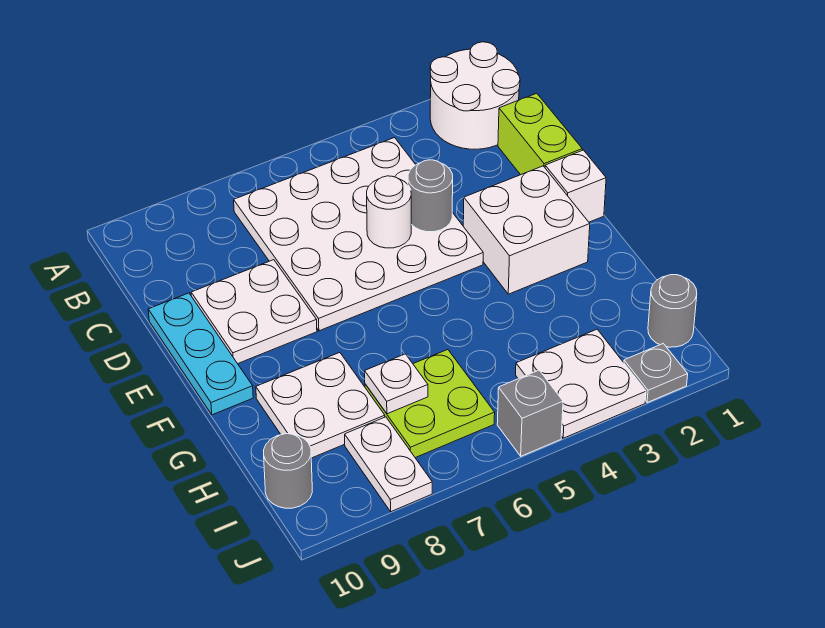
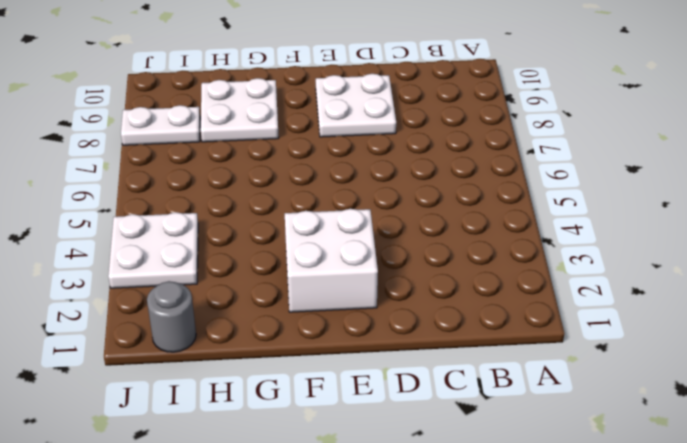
none -> white 2x2 round brick [430,42,520,149]
none -> white 4x4 plate [234,138,483,331]
none -> lime 1x2 brick [498,93,582,175]

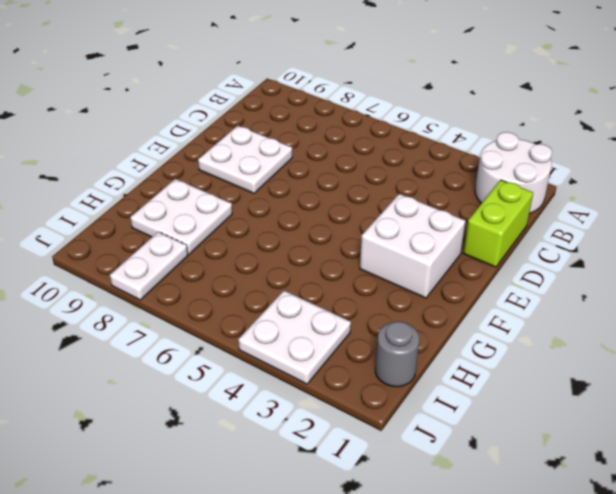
none -> white 4x4 plate [234,138,483,331]
none -> cyan 1x3 plate [148,293,253,415]
none -> white 1x1 brick [545,150,606,222]

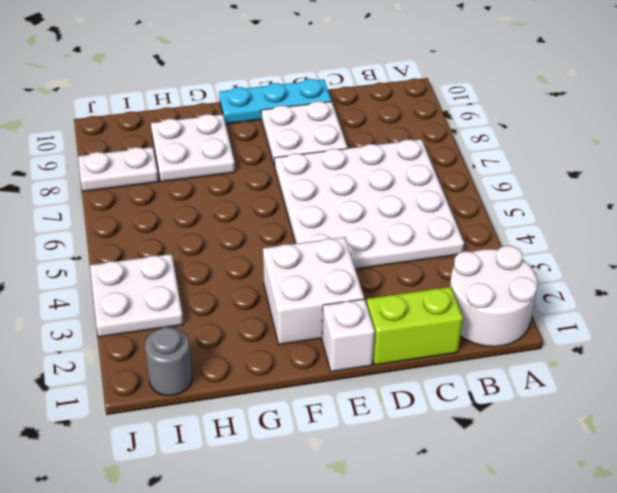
none -> lime 2x2 plate [365,350,495,458]
none -> grey 1x1 round brick [264,434,312,508]
none -> grey 1x1 plate [624,344,688,402]

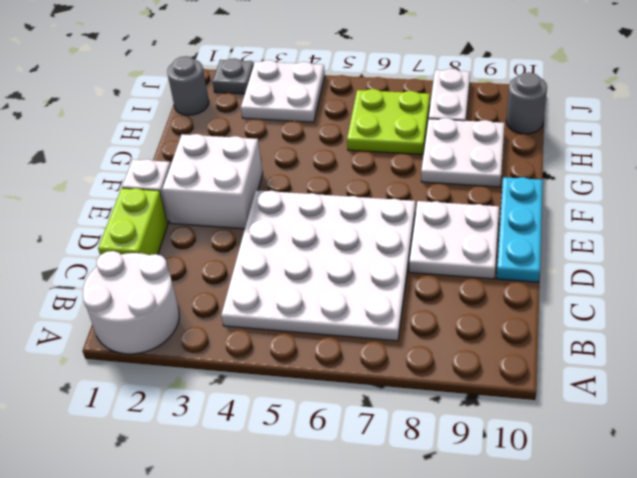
none -> grey 1x1 brick [497,370,563,456]
none -> grey 1x1 round brick [408,160,453,232]
none -> white 1x1 round brick [367,176,411,248]

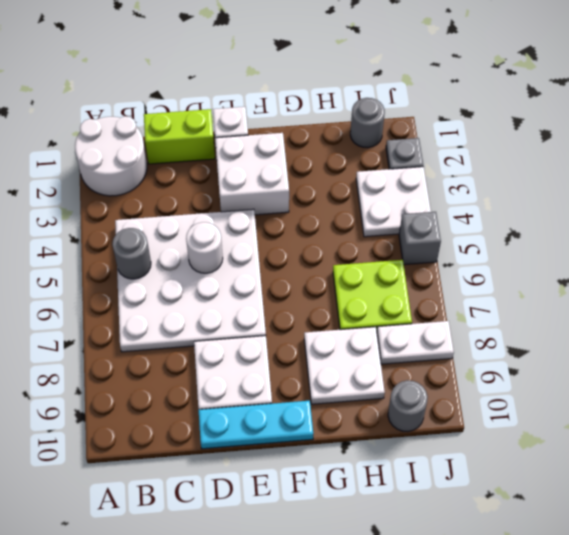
grey 1x1 round brick [112,228,151,279] -> grey 1x1 round brick moved to [408,160,453,232]
none -> white 1x1 plate [365,354,428,414]

